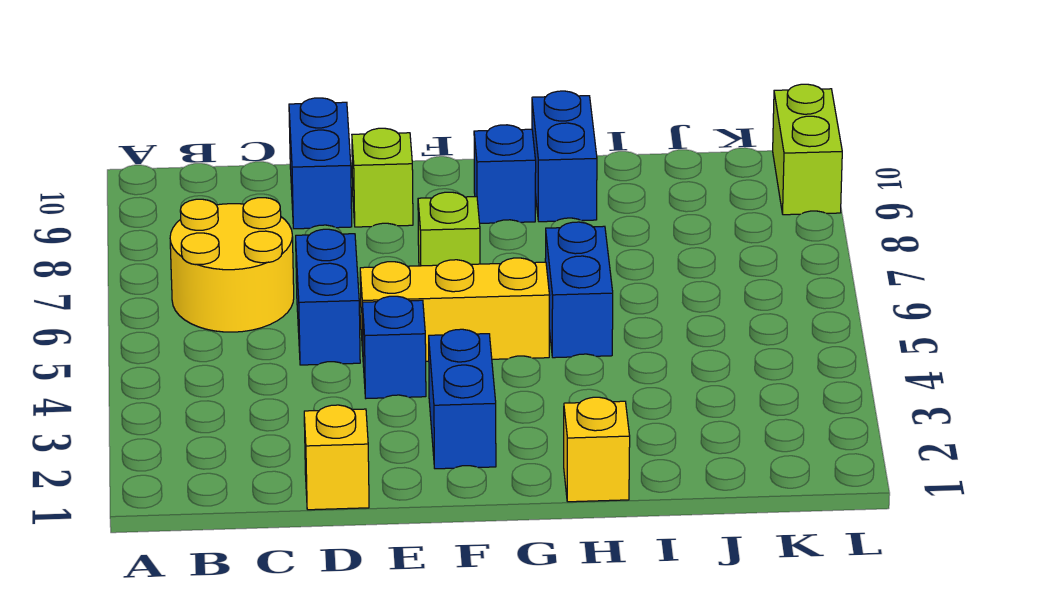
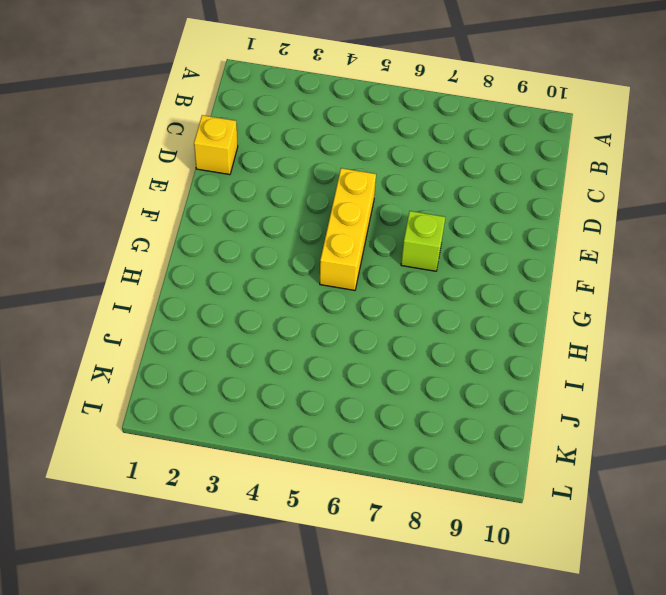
none -> yellow 2x2 round brick [170,198,294,332]
none -> blue 1x2 brick [296,229,360,365]
none -> blue 1x2 brick [289,98,352,229]

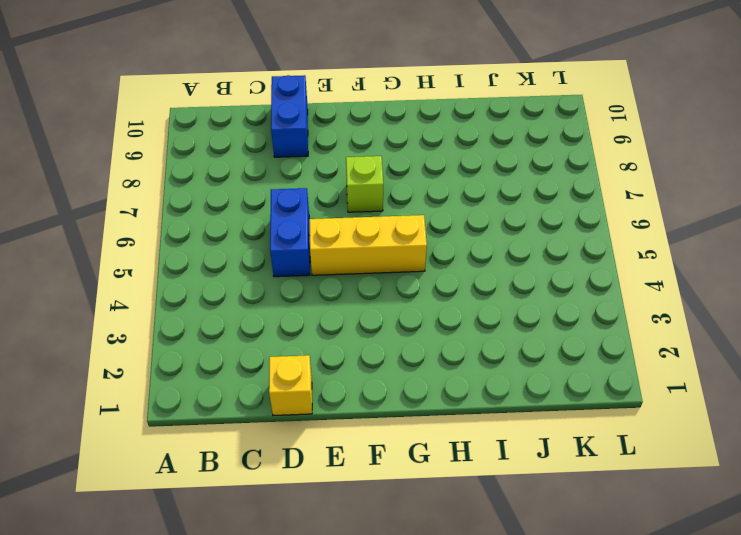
none -> yellow 2x2 round brick [170,198,294,332]
none -> blue 1x1 brick [362,296,426,398]
none -> lime 1x1 brick [352,128,413,227]

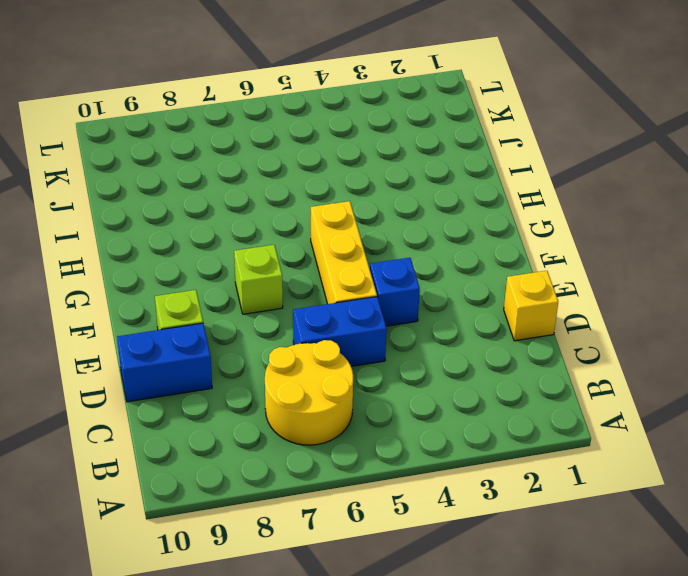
none -> blue 1x2 brick [429,329,496,469]
none -> blue 1x1 brick [474,125,536,223]
none -> yellow 1x1 brick [564,397,630,502]

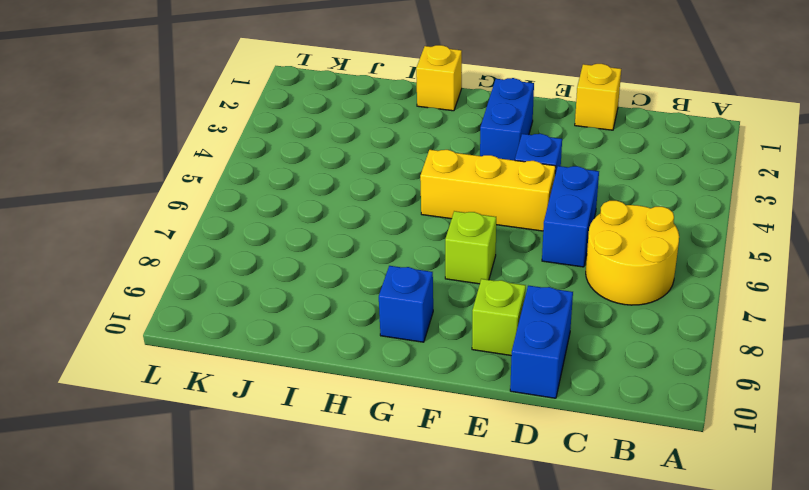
none -> blue 1x2 brick [545,222,613,358]
none -> blue 1x2 brick [532,91,597,222]
none -> lime 1x2 brick [773,84,842,215]

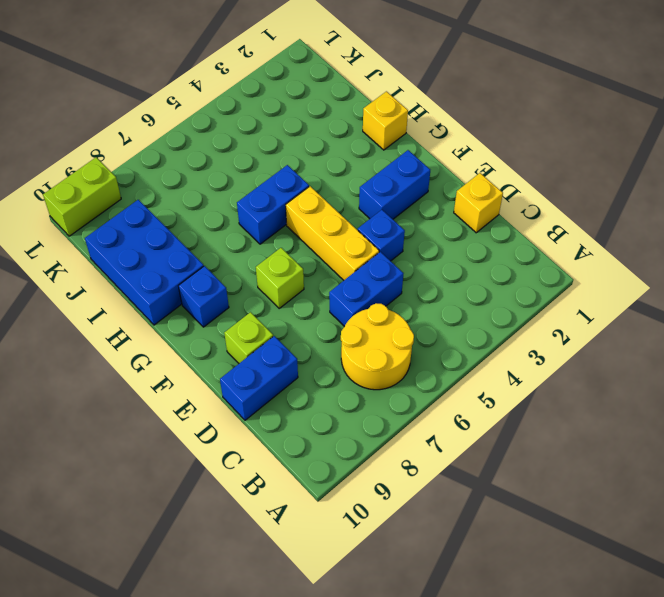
blue 2x3 brick [85,200,204,325] -> blue 1x2 brick [532,91,597,222]

